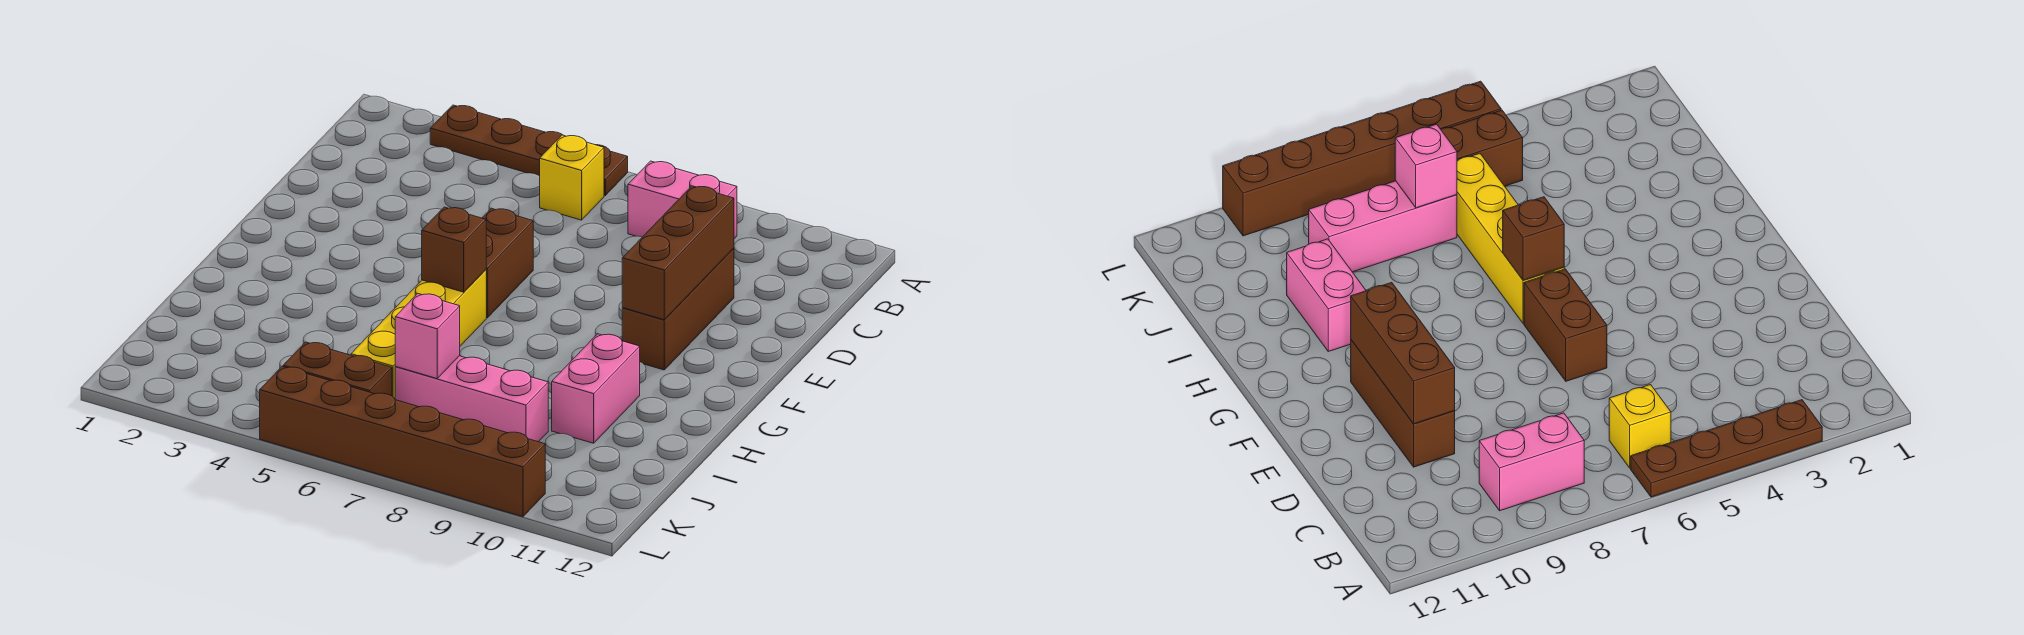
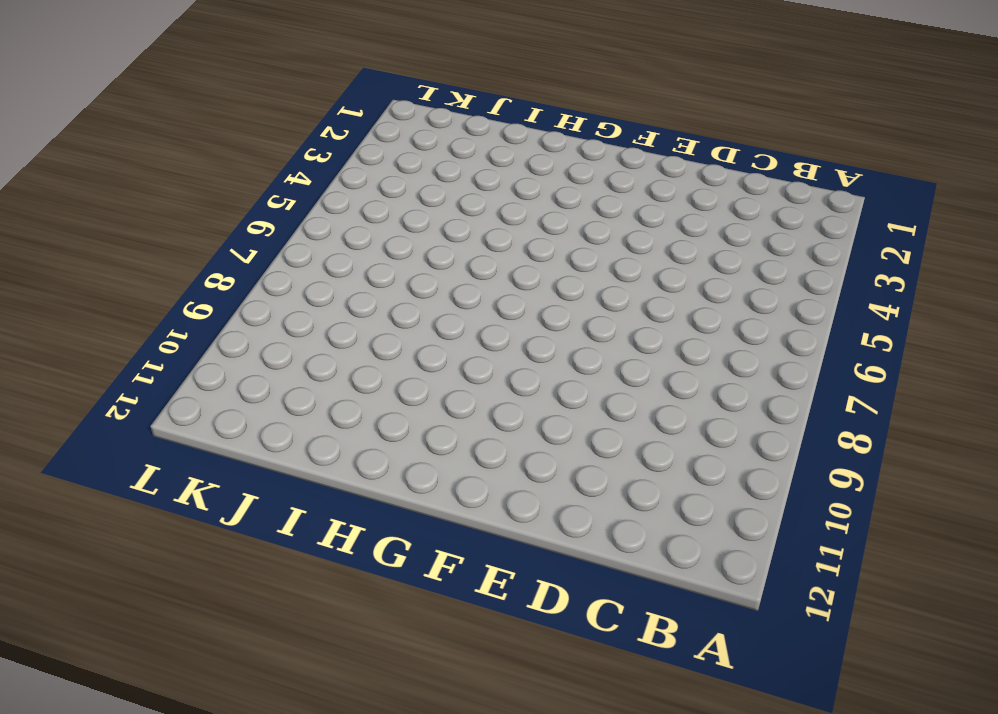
none -> brown 1x4 plate [430,105,628,196]
none -> yellow 1x1 brick [540,135,604,220]
none -> pink 1x2 brick [628,161,737,239]

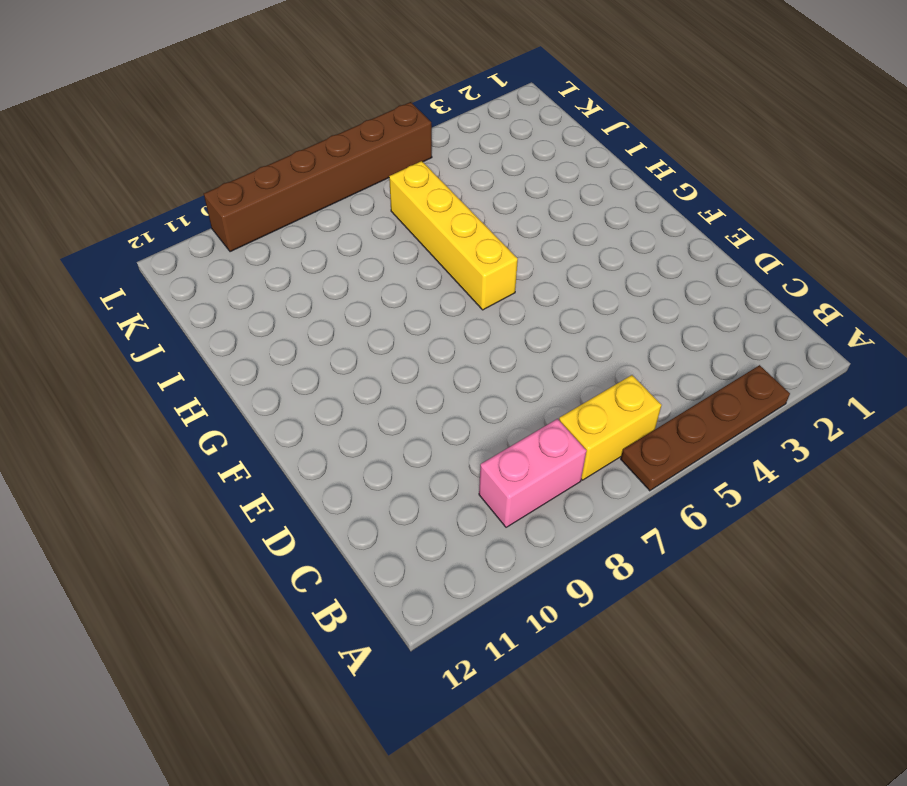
yellow 1x2 brick [559,375,662,480] -> yellow 1x1 brick [540,135,604,220]
none -> brown 1x3 brick [622,248,734,370]
none -> brown 1x2 brick [482,208,533,318]
none -> pink 1x2 brick [552,334,640,443]

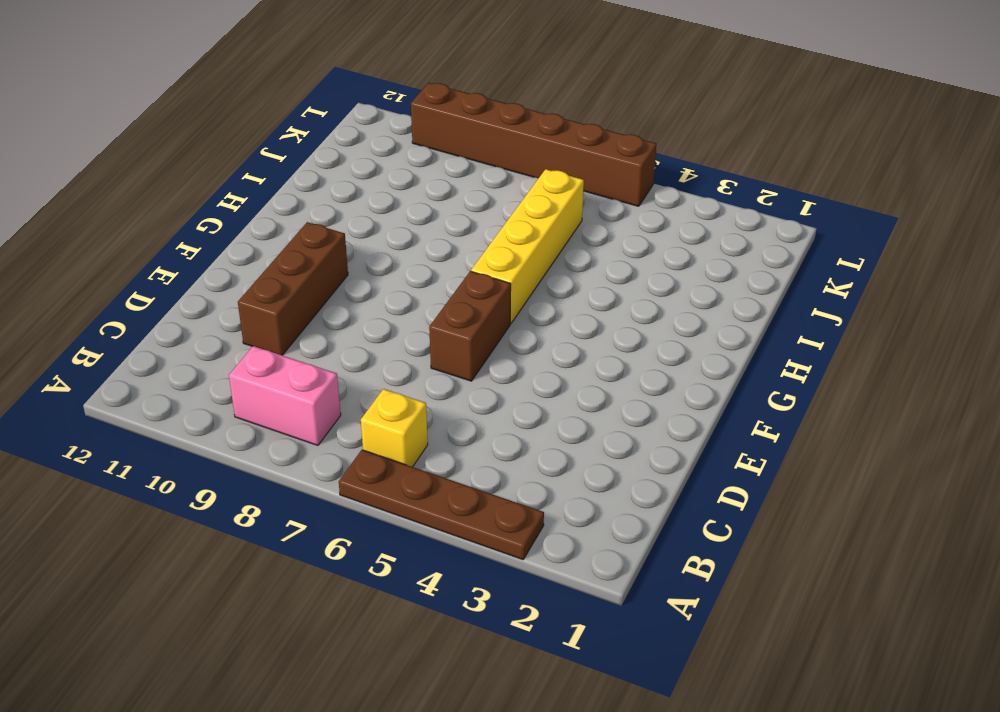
none -> pink 1x2 brick [552,334,640,443]
none -> pink 1x3 brick [395,356,548,442]
none -> brown 1x2 brick [283,342,392,396]

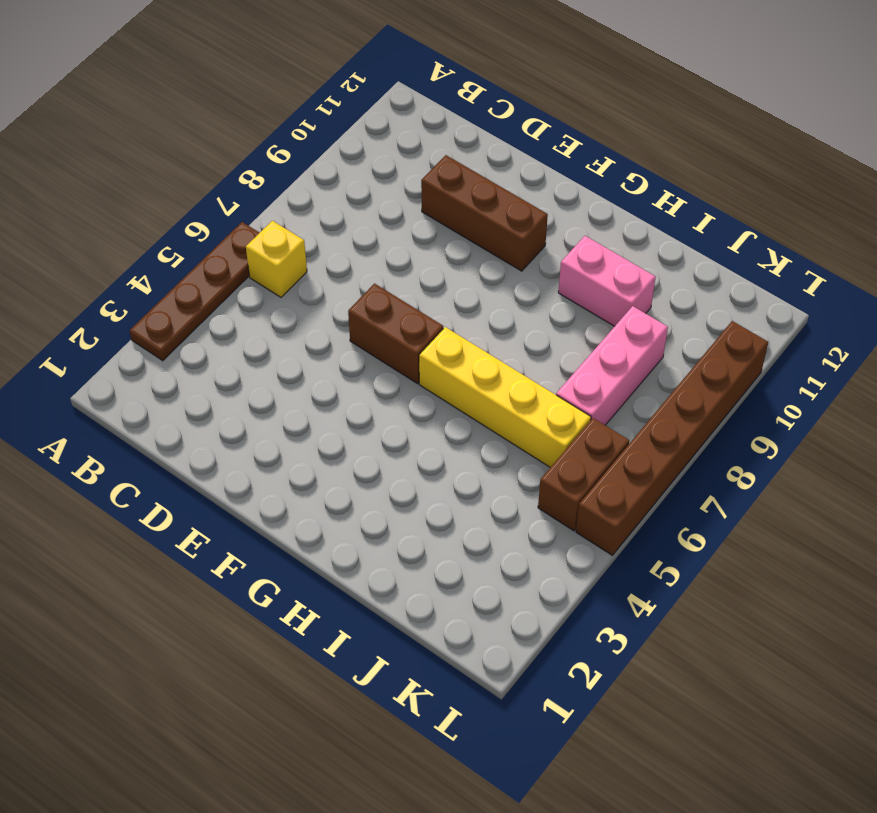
none -> pink 1x2 brick [628,161,737,239]
none -> brown 1x3 brick [622,186,734,320]
none -> brown 1x1 brick [422,207,486,292]

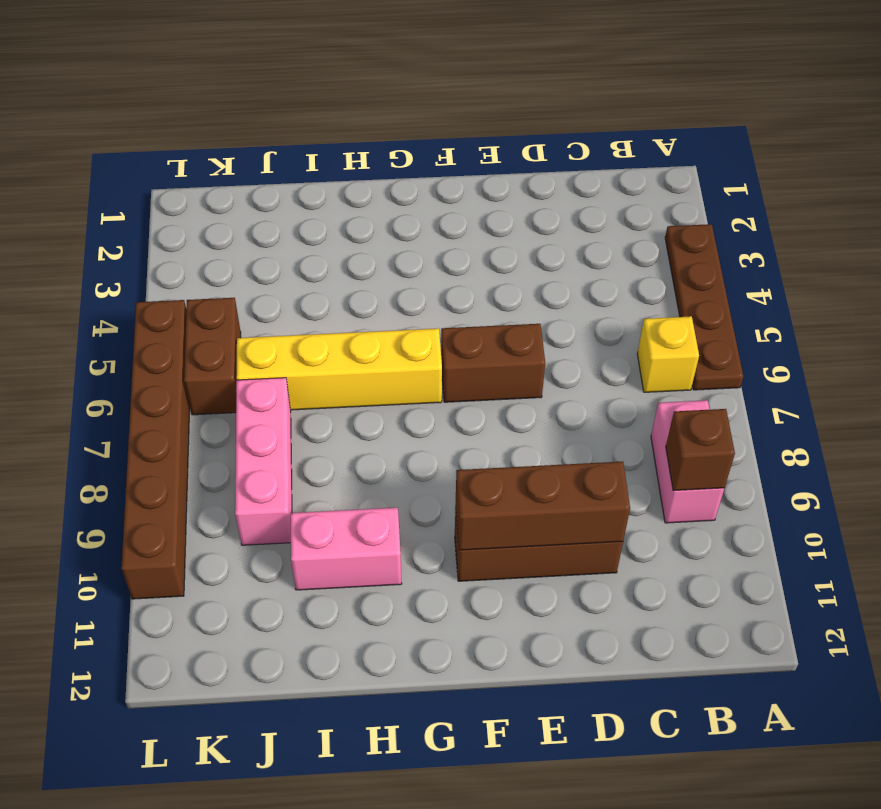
brown 1x1 brick [666,409,735,491] -> brown 1x1 brick moved to [422,207,486,292]
none -> pink 1x1 brick [395,294,460,378]

